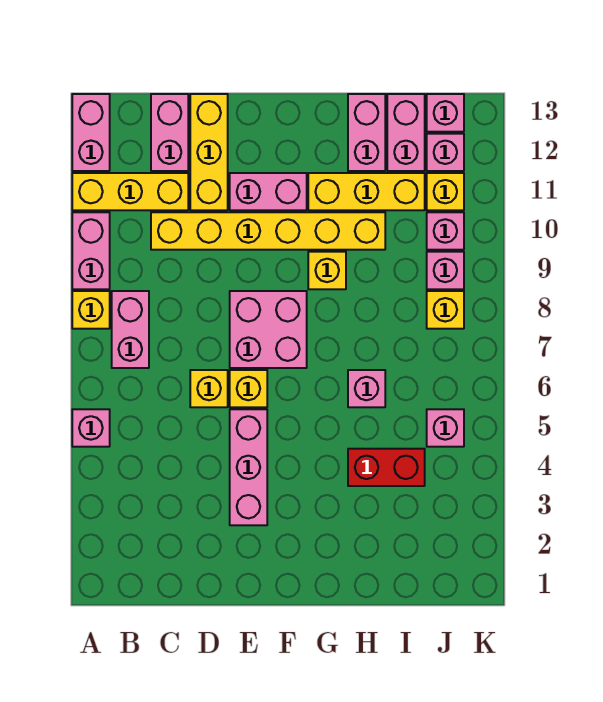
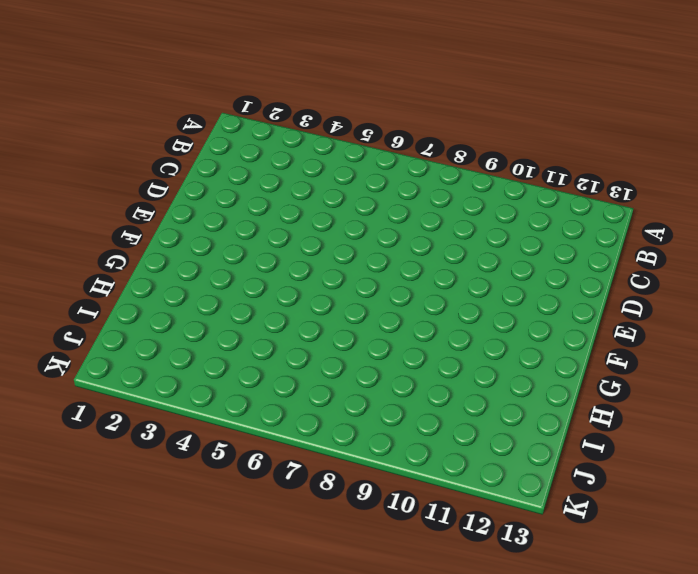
none -> pink 1x1 brick [72,409,110,447]
none -> yellow 1x1 brick [72,291,110,329]
none -> pink 1x2 brick [72,212,110,289]

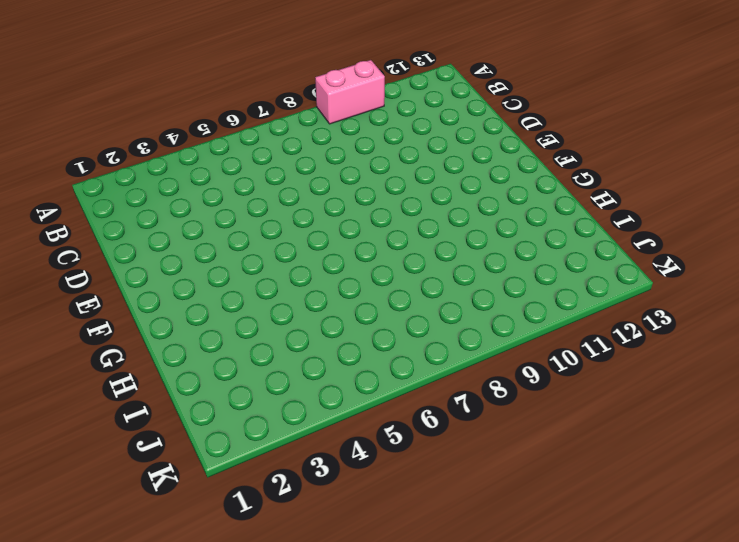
none -> pink 1x1 brick [72,409,110,447]
none -> yellow 1x1 brick [72,291,110,329]
none -> yellow 1x3 brick [72,173,188,210]

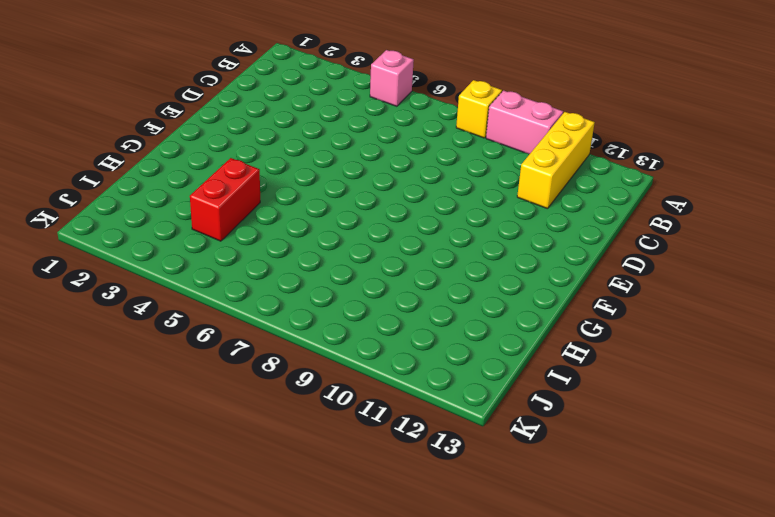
none -> pink 1x2 brick [72,94,110,171]
none -> pink 1x2 brick [112,291,149,368]
none -> yellow 1x6 brick [151,212,385,250]

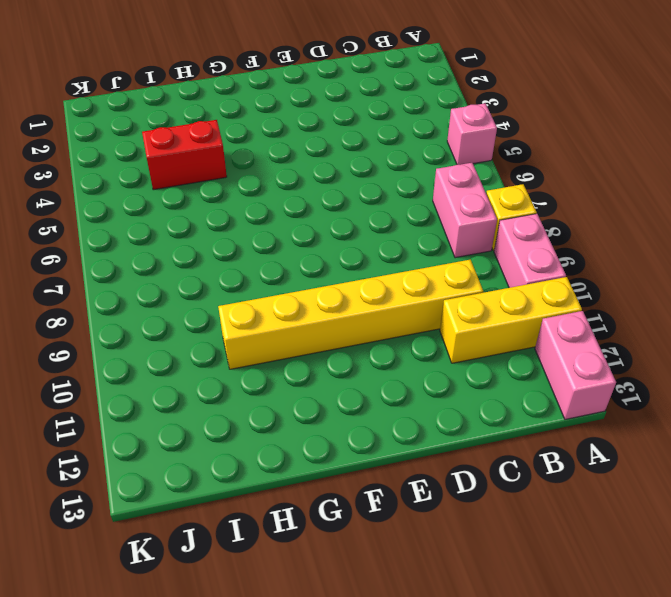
none -> pink 1x2 brick [151,94,188,171]
none -> yellow 1x1 brick [190,370,228,407]
none -> yellow 1x3 brick [190,94,228,210]

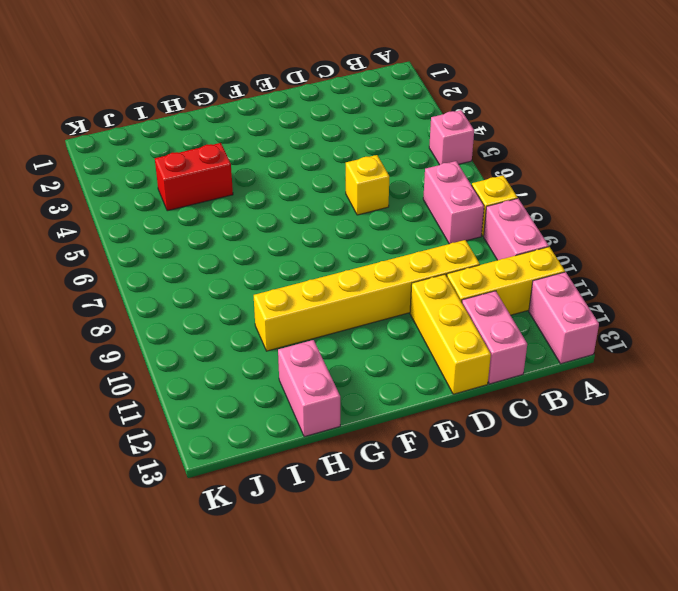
none -> pink 1x3 brick [230,409,267,525]
none -> yellow 1x1 brick [230,370,267,407]
none -> pink 2x2 brick [230,291,307,368]

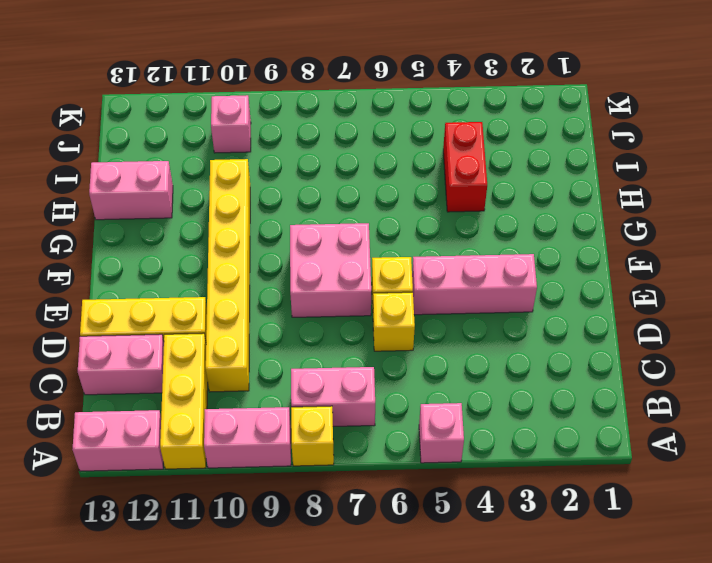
none -> pink 1x2 brick [230,173,307,210]
none -> yellow 1x1 brick [308,252,346,289]
none -> yellow 1x3 brick [308,173,425,210]

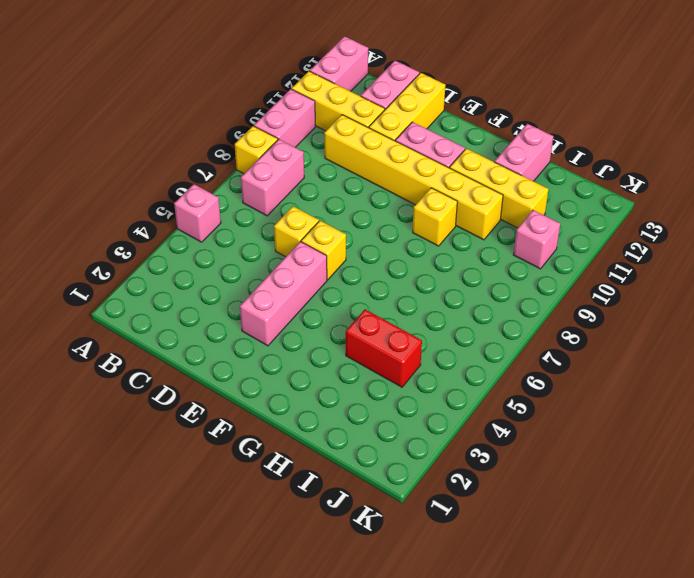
none -> pink 2x2 brick [230,291,307,368]
none -> pink 1x1 brick [348,370,385,407]
none -> pink 1x2 brick [387,94,425,171]

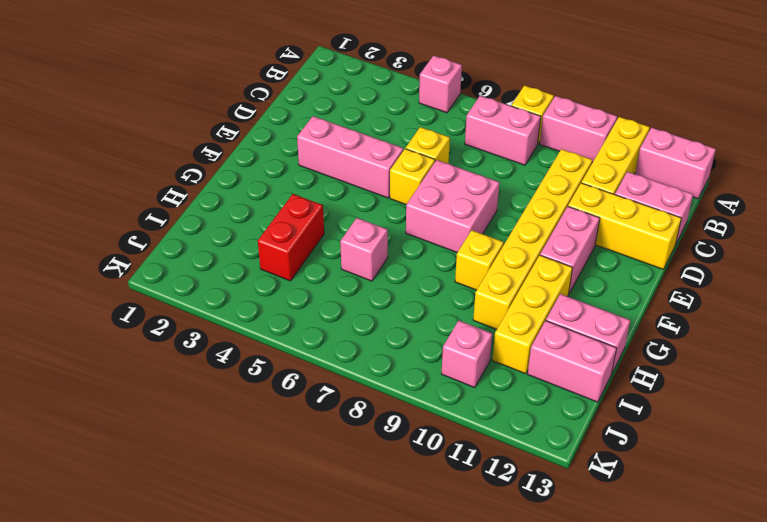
none -> pink 1x1 brick [427,409,464,447]
none -> yellow 1x1 brick [427,291,464,329]
none -> pink 1x1 brick [427,252,464,289]

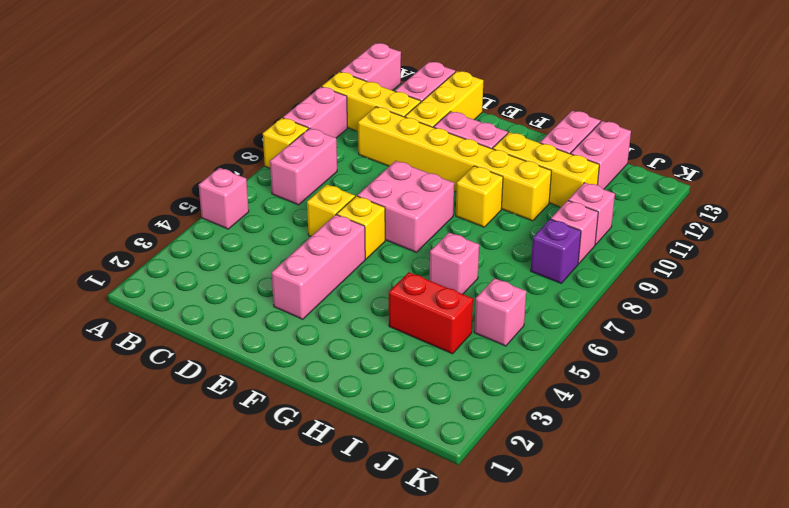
purple 1x1 brick [531,219,581,283] -> yellow 1x1 brick [427,291,464,329]
none -> yellow 1x1 brick [427,173,464,210]
none -> pink 1x1 brick [427,134,464,171]
none -> pink 1x1 brick [427,94,464,132]

